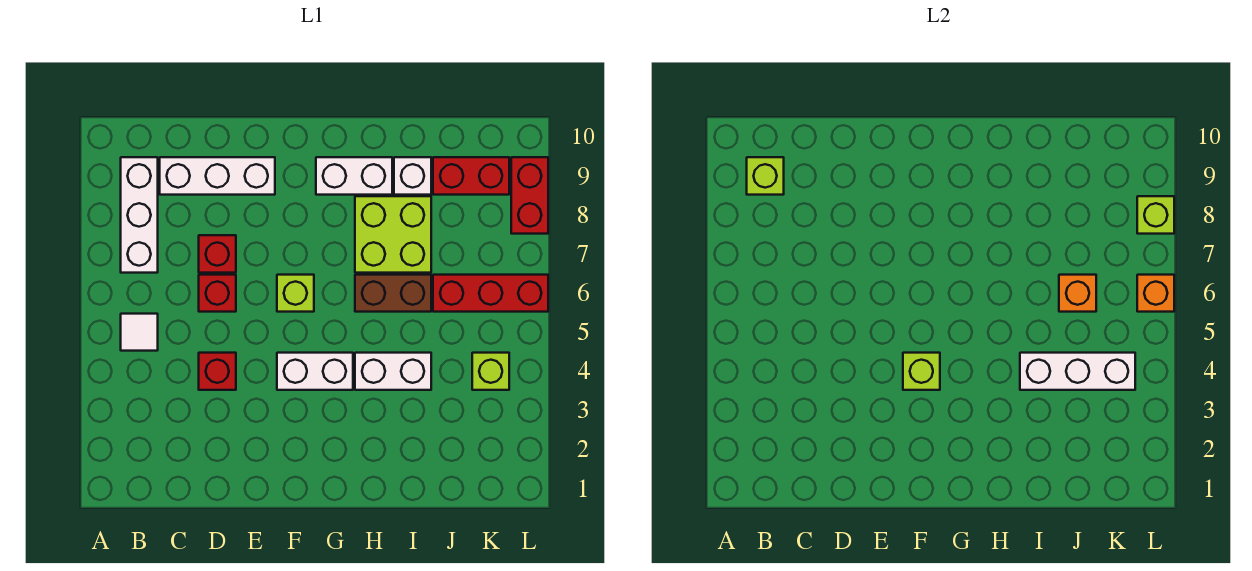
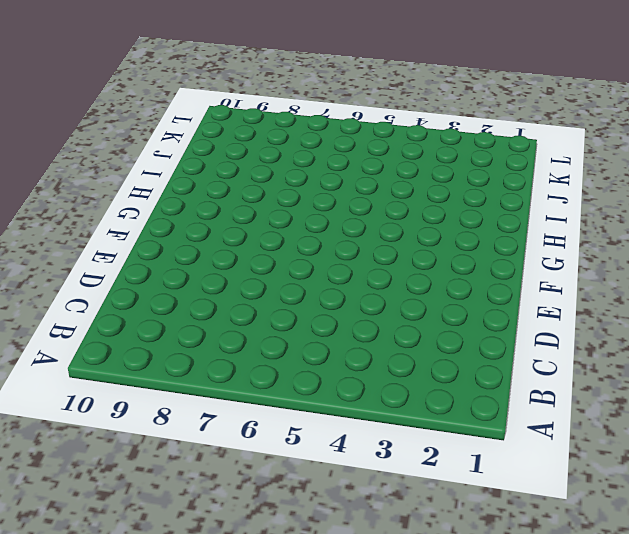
none -> white 1x1 tile [121,314,158,351]
none -> white 1x3 brick [121,157,158,273]
none -> white 1x3 brick [160,157,275,195]

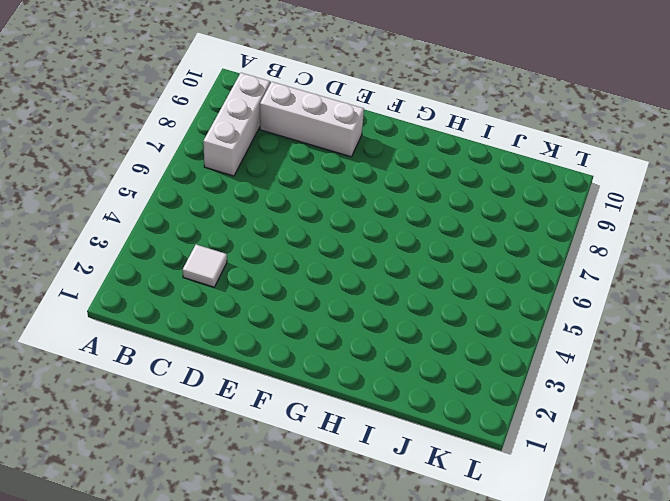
white 1x1 tile [183,245,227,287] -> white 1x1 tile moved to [121,314,158,351]
none -> red 1x1 brick [199,353,236,390]
none -> red 1x1 brick [199,275,236,312]
none -> red 1x1 brick [199,235,236,273]

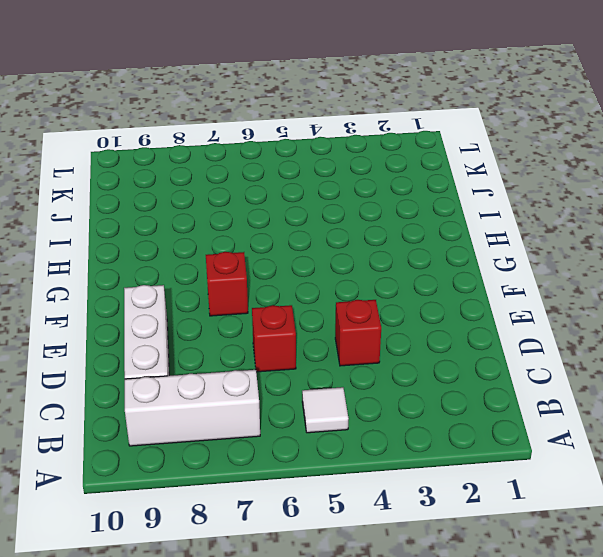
red 1x1 brick [206,252,248,316] -> red 1x1 brick moved to [199,235,236,273]
none -> white 1x2 brick [277,353,353,390]
none -> lime 1x1 brick [277,275,314,312]
none -> white 1x2 brick [316,157,392,195]

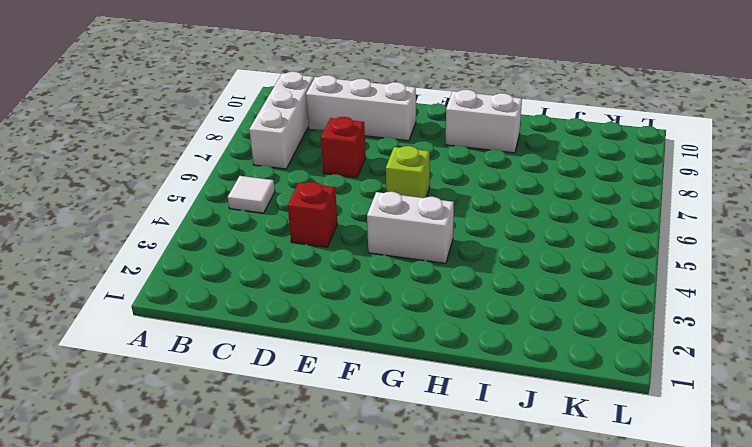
none -> red 1x1 brick [199,275,236,312]
none -> white 1x2 brick [355,353,431,390]
none -> brown 1x2 brick [355,275,431,312]

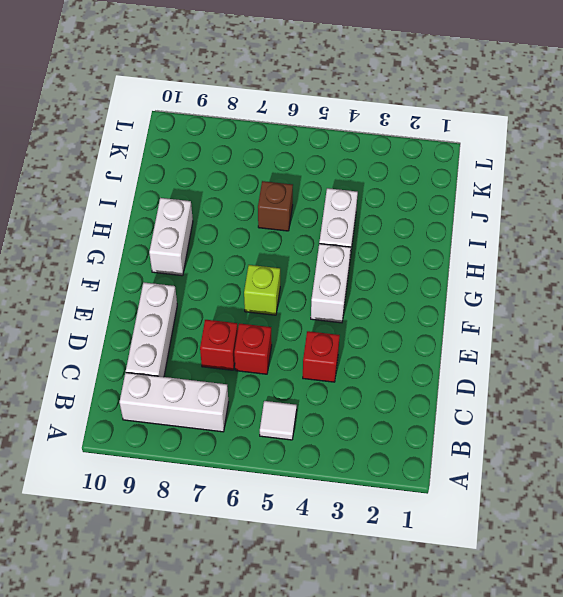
brown 1x1 brick [258,181,293,231] -> brown 1x2 brick [355,275,431,312]
none -> lime 2x2 brick [355,196,431,273]
none -> white 1x1 brick [394,157,431,195]
none -> red 1x3 brick [433,275,548,312]

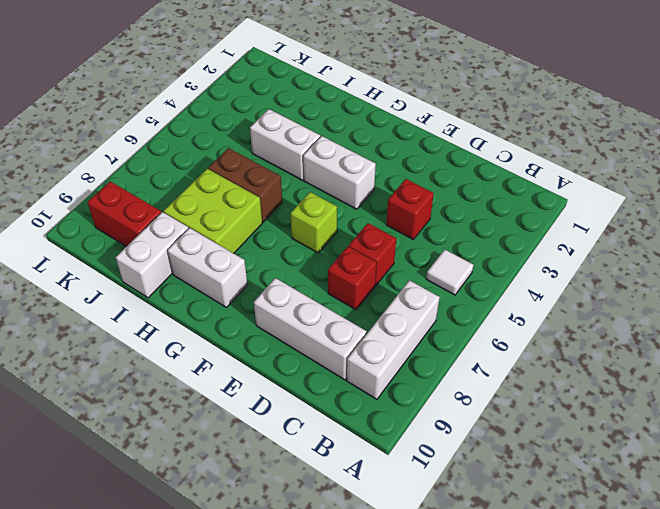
white 1x2 brick [116,212,189,298] -> white 1x1 brick [394,157,431,195]
none -> red 1x3 brick [433,275,548,312]
none -> lime 1x1 brick [472,353,509,390]
none -> red 1x2 brick [511,157,548,234]

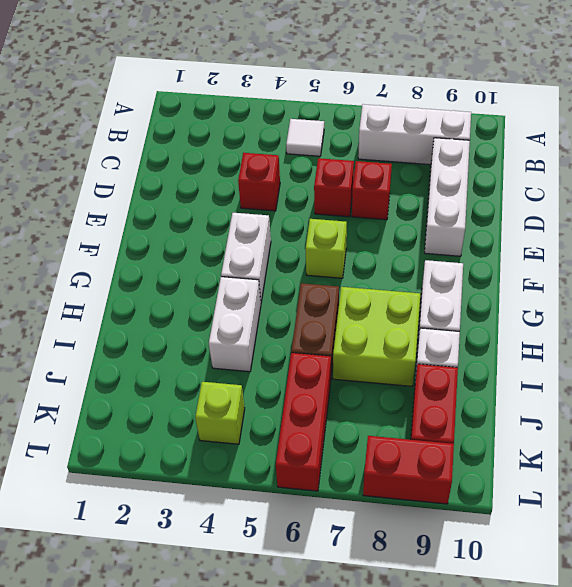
none -> lime 1x1 brick [747,157,784,195]
none -> lime 1x1 brick [903,353,940,390]
none -> white 1x3 brick [1020,353,1135,390]

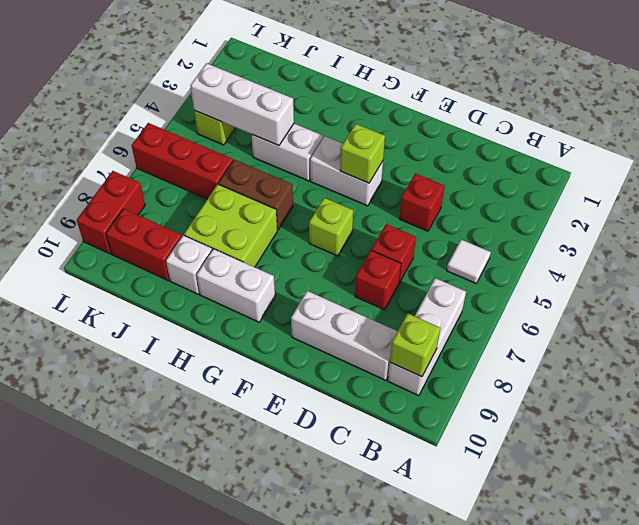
none -> orange 1x1 brick [1059,275,1096,312]
none -> orange 1x1 brick [1137,275,1174,312]
none -> lime 1x1 brick [1137,196,1174,234]

